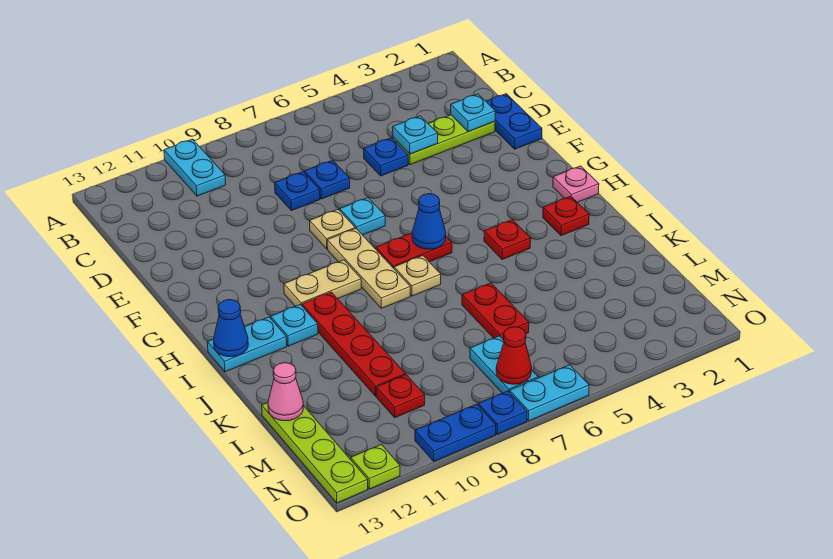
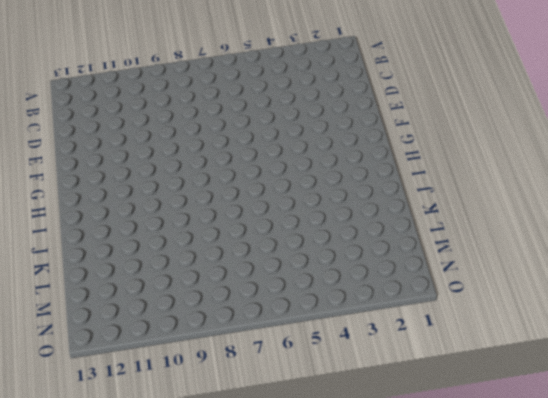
none -> cyan 1x2 plate [164,139,226,196]
none -> blue 1x2 plate [486,94,542,149]
none -> lime 1x3 plate [393,115,495,165]
none -> blue 1x1 plate [364,138,408,176]

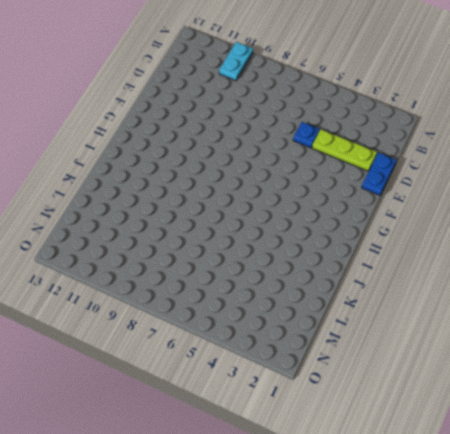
none -> blue 1x1 plate [305,160,350,199]
none -> blue 1x1 plate [275,172,320,211]
none -> cyan 1x1 plate [340,198,385,235]
none -> tan 1x1 plate [310,209,355,249]

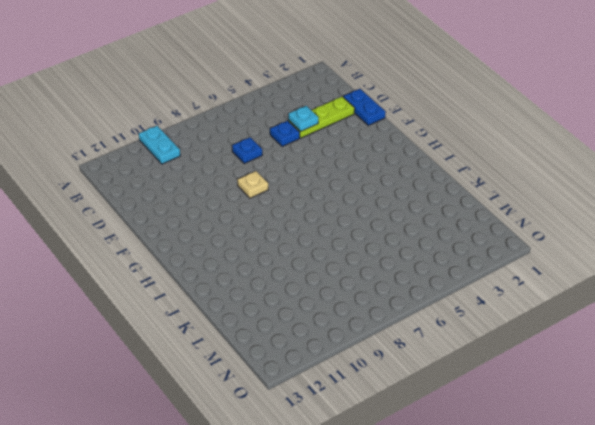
none -> blue 1x1 plate [275,172,320,211]
none -> cyan 1x1 plate [340,198,385,235]
none -> tan 1x3 plate [327,229,410,308]
none -> pink 1x1 plate [553,166,599,202]

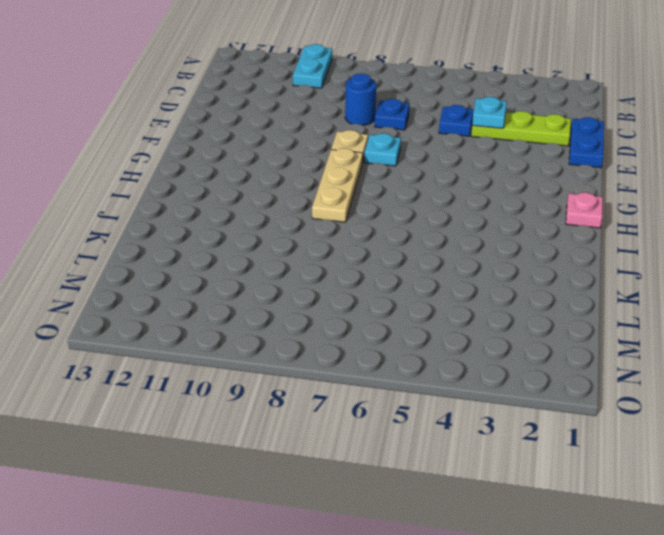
blue 1x1 round brick [345,74,376,125] -> blue 1x1 plate [275,172,320,211]
none -> red 1x2 plate [376,233,452,268]
none -> tan 1x2 plate [284,260,361,306]
none -> red 1x1 plate [543,196,589,236]
none -> red 1x1 plate [484,220,531,260]

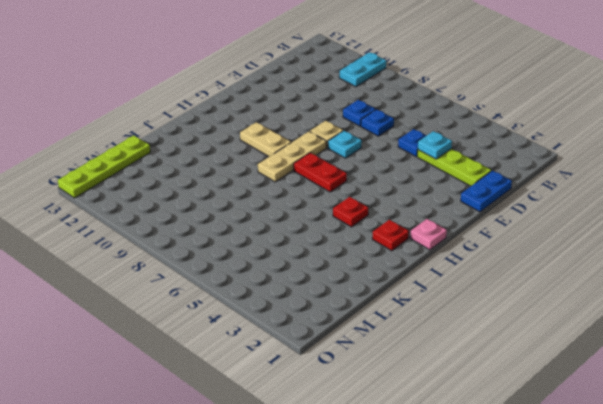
none -> tan 1x1 plate [394,256,441,296]
none -> red 1x4 plate [302,292,405,396]
none -> cyan 1x1 plate [271,305,318,346]
none -> cyan 1x2 plate [207,317,287,372]

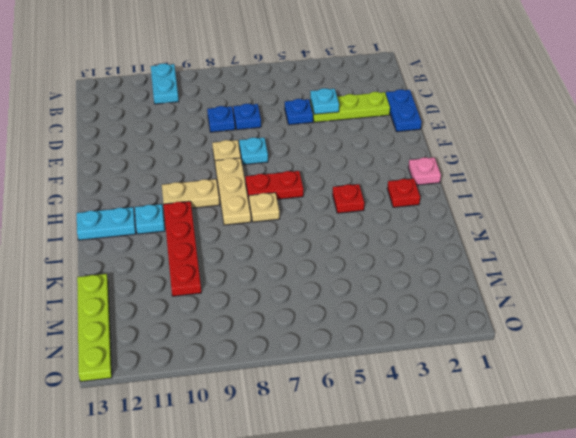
none -> red 1x2 plate [462,283,529,340]
none -> cyan 1x2 plate [470,336,538,393]
none -> red 1x1 plate [376,375,425,418]
none -> cyan 1x2 plate [510,365,589,421]

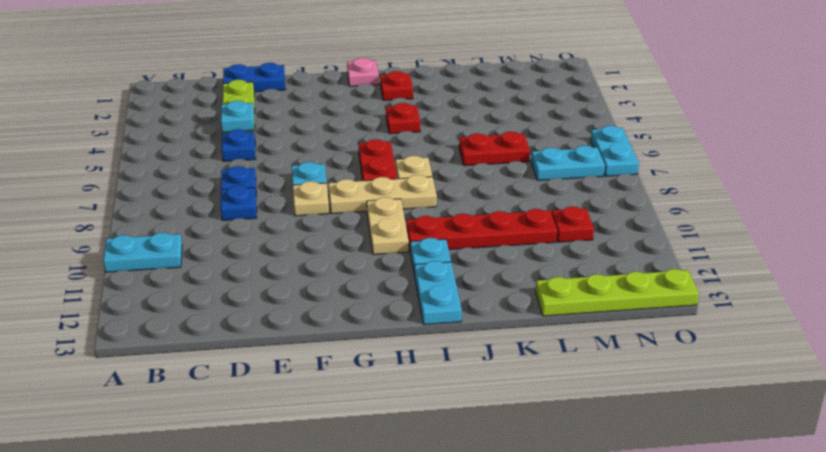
none -> blue 1x1 plate [478,391,527,434]
none -> blue 1x2 plate [415,404,496,461]
none -> lime 1x1 plate [351,444,400,489]
none -> cyan 1x1 plate [451,94,495,132]

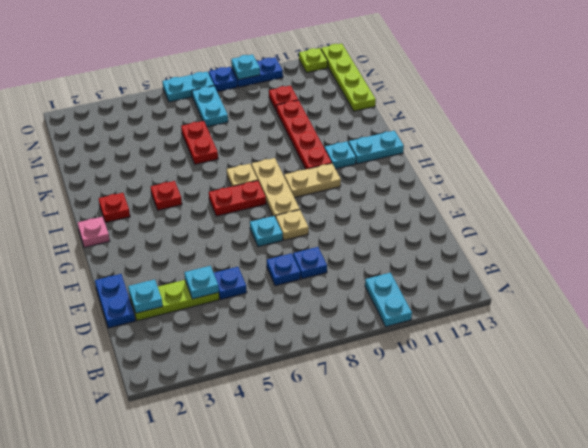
cyan 1x1 plate [231,54,260,80] -> none
none -> blue 1x1 cone [412,194,446,249]
none -> blue 1x1 cone [214,300,248,357]
none -> pink 1x1 cone [268,363,303,421]
none -> red 1x1 cone [496,327,532,384]

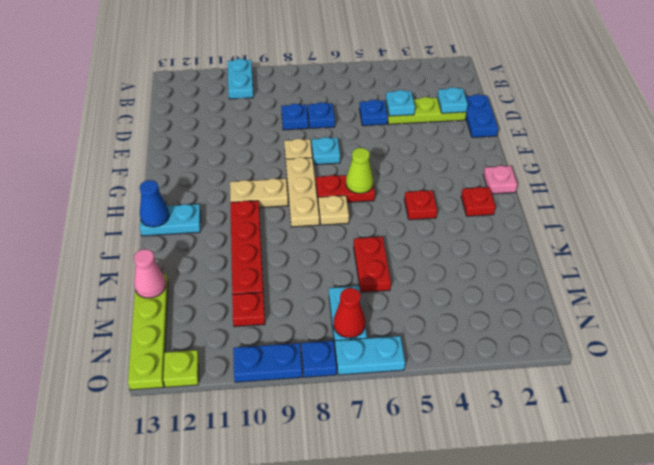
lime 1x1 cone [346,148,373,193] -> blue 1x1 cone [412,194,446,249]
none -> cyan 1x1 plate [271,305,318,346]

